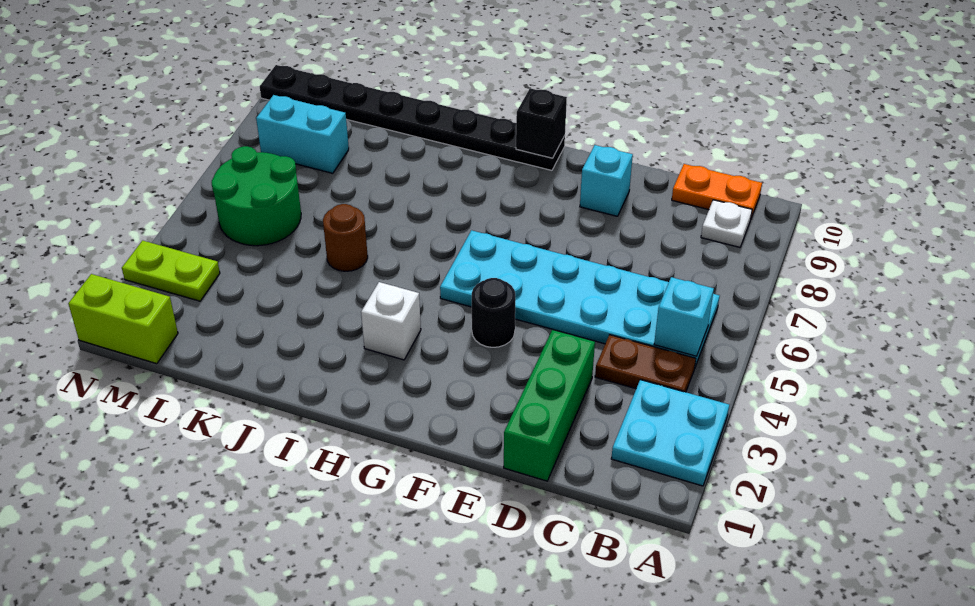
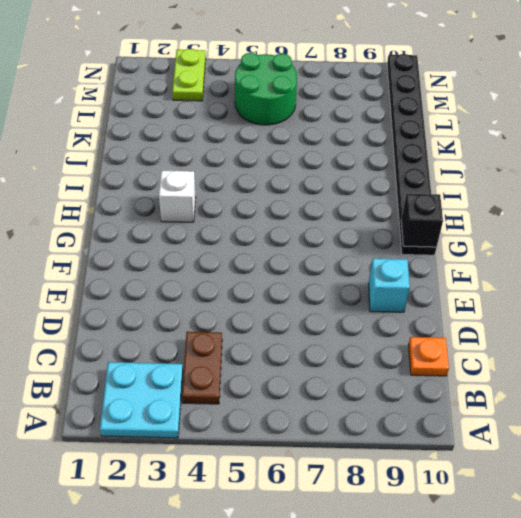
orange 1x1 plate [409,337,449,376] -> orange 1x2 plate [672,164,762,218]
none -> cyan 2x6 plate [440,230,720,367]
none -> white 1x1 plate [701,200,752,247]
none -> green 1x3 brick [504,330,595,481]

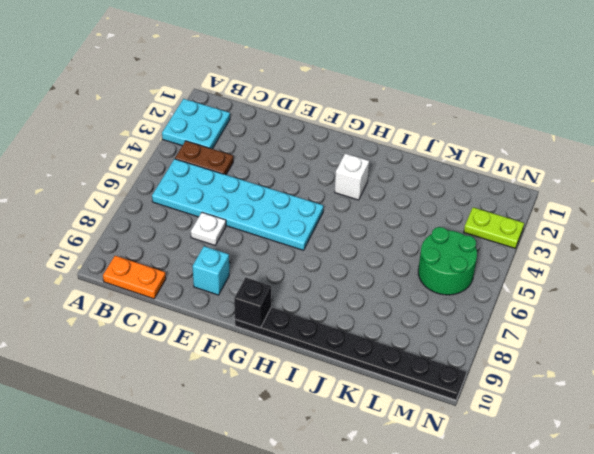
white 1x1 plate [191,212,226,245] -> white 1x1 plate moved to [701,200,752,247]
none -> green 1x3 brick [504,330,595,481]
none -> black 1x1 round brick [472,278,515,347]
none -> brown 1x1 round brick [323,204,368,271]

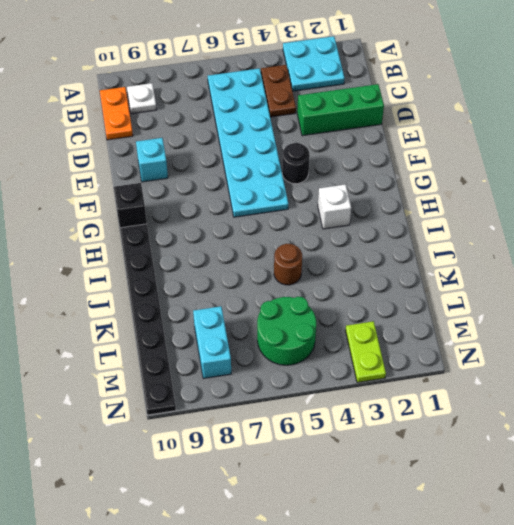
none -> lime 1x2 brick [68,274,178,364]
none -> cyan 1x1 brick [654,277,714,356]

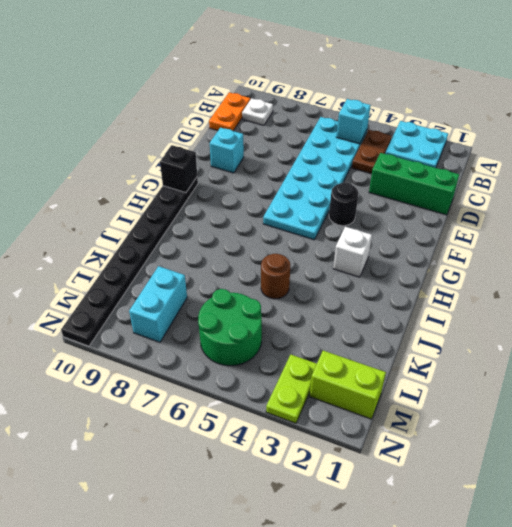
lime 1x2 brick [310,351,386,419] -> lime 1x2 brick turned to [68,274,178,364]

